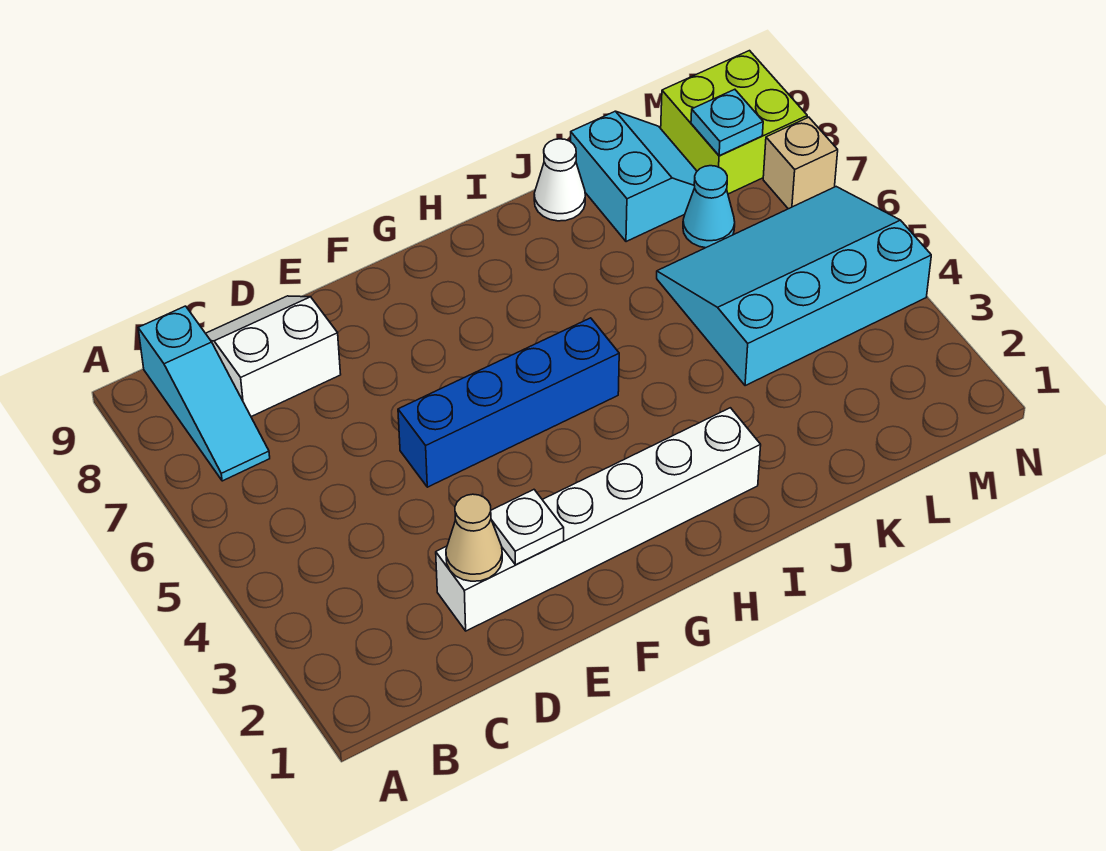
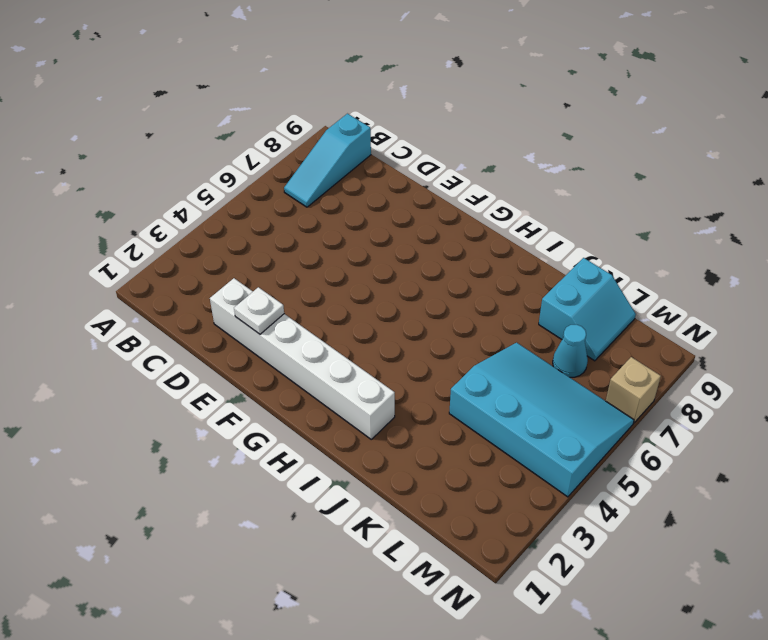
none -> white 2x2 slope [206,296,341,417]
none -> blue 1x4 brick [398,318,619,487]
none -> white 1x1 cone [534,139,585,221]

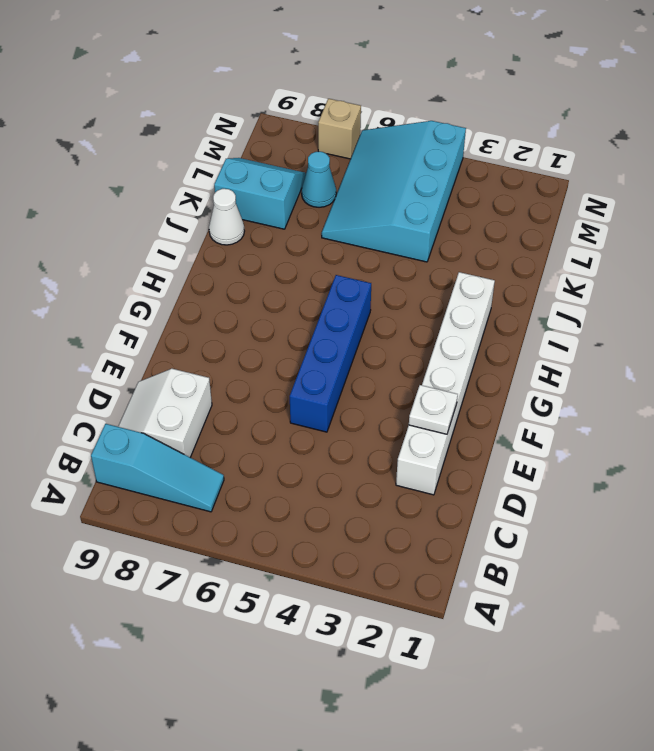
none -> lime 2x2 brick [661,51,807,194]
none -> tan 1x1 cone [446,494,502,581]
none -> cyan 1x1 plate [691,89,763,156]

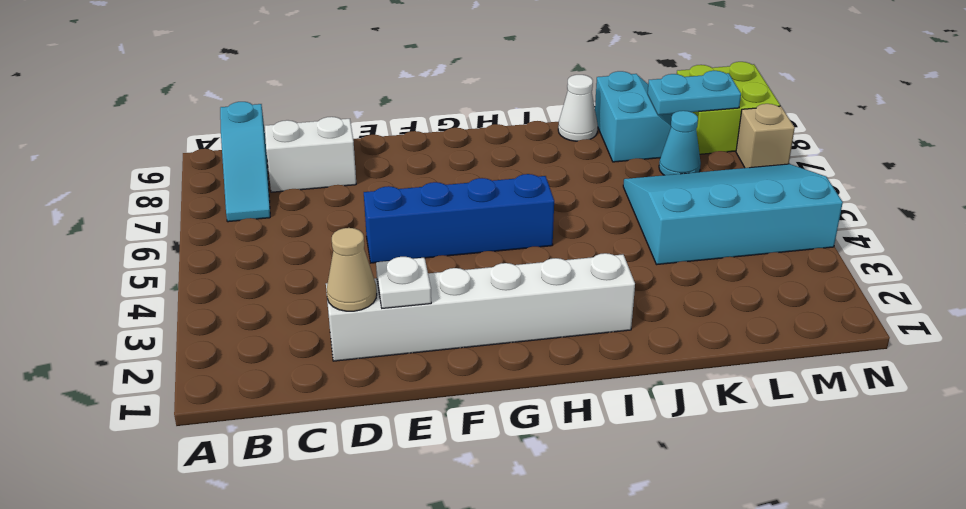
cyan 1x2 plate [648,71,741,115] -> cyan 1x1 plate [691,89,763,156]

